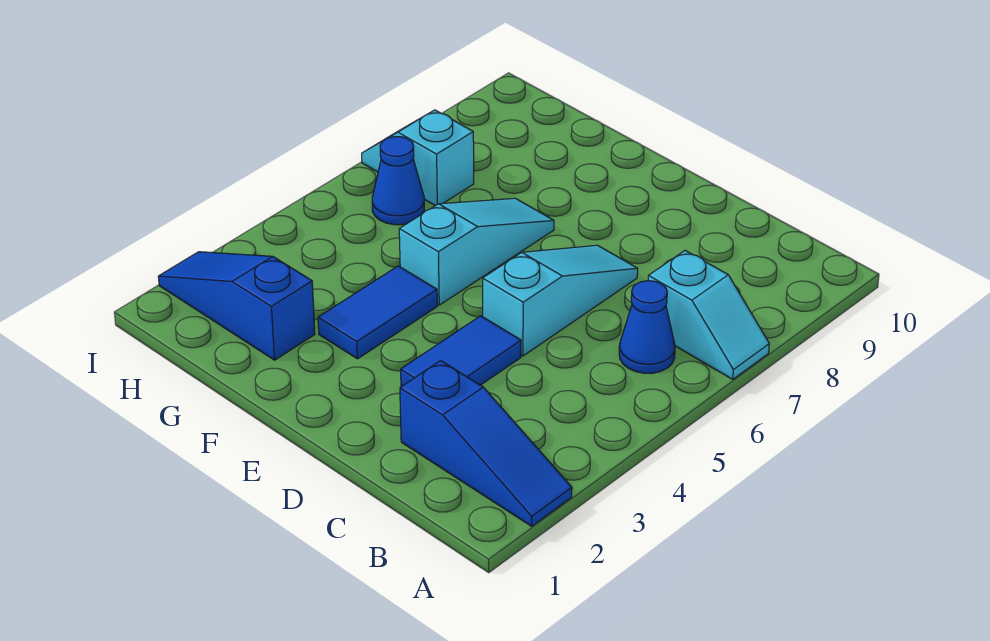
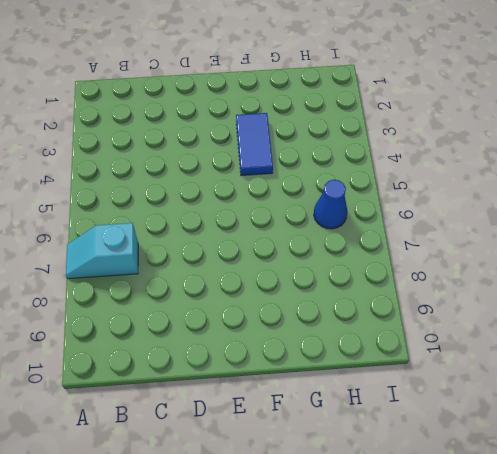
none -> blue 1x3 slope [400,361,572,526]
none -> blue 1x1 cone [619,281,675,373]

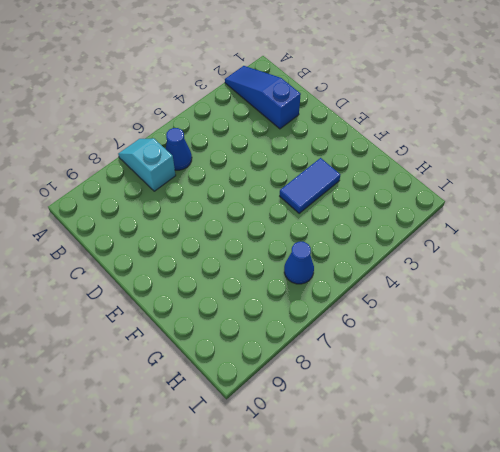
none -> blue 1x2 tile [401,316,521,387]
none -> cyan 1x3 slope [483,245,638,356]

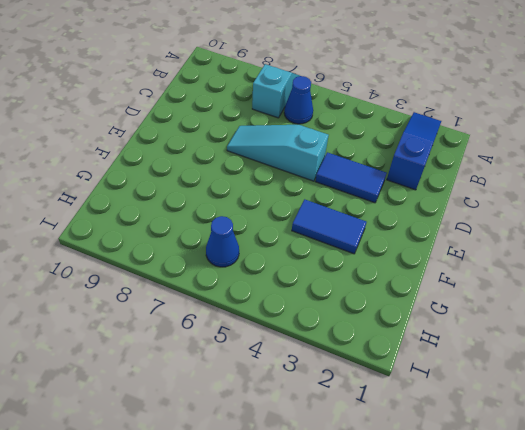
none -> cyan 1x3 slope [399,198,554,305]
none -> blue 1x3 slope [158,252,315,360]

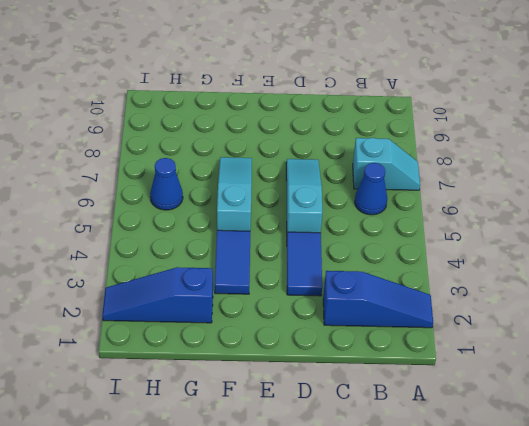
none -> cyan 1x2 slope [362,110,474,206]

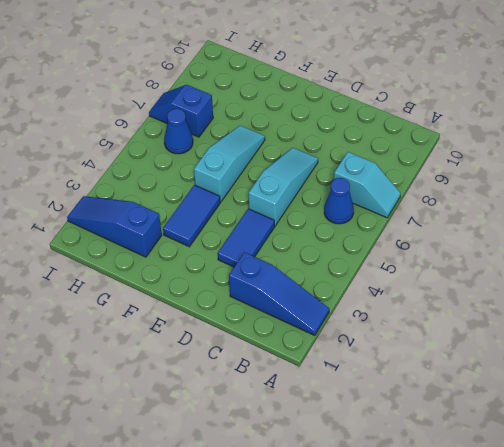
blue 1x2 slope [149,85,213,137] -> cyan 1x2 slope [362,110,474,206]

